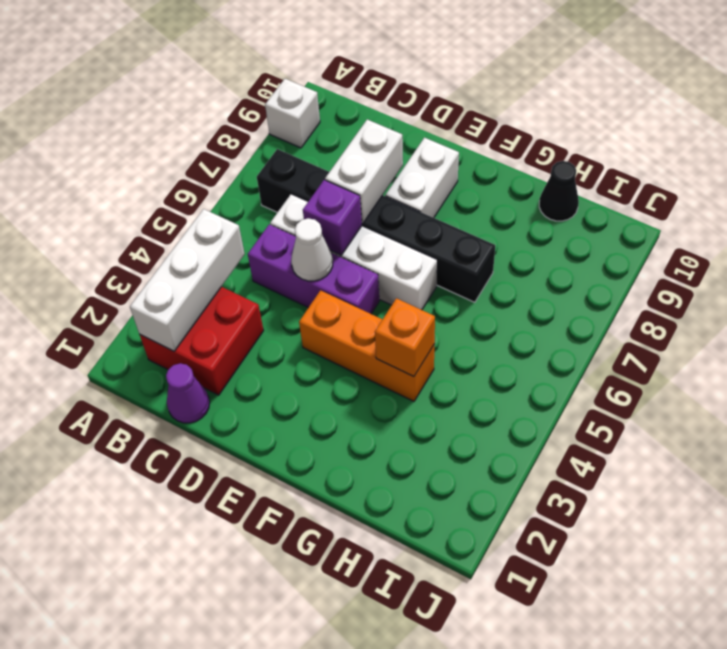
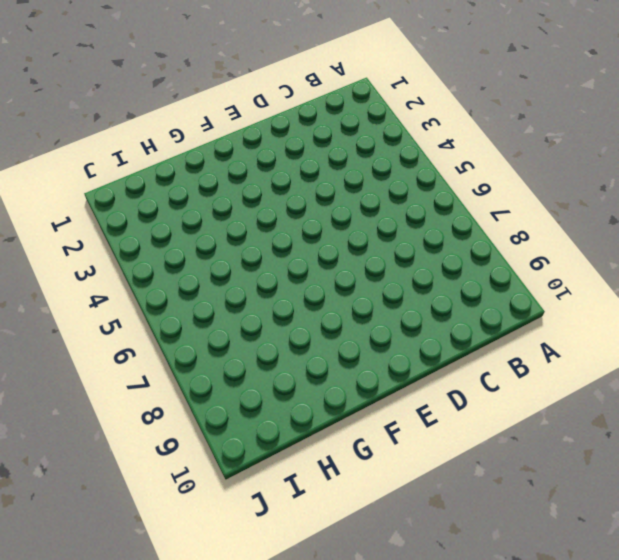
none -> white 1x1 brick [265,79,320,148]
none -> red 2x2 brick [140,287,264,395]
none -> black 1x6 brick [257,149,495,302]

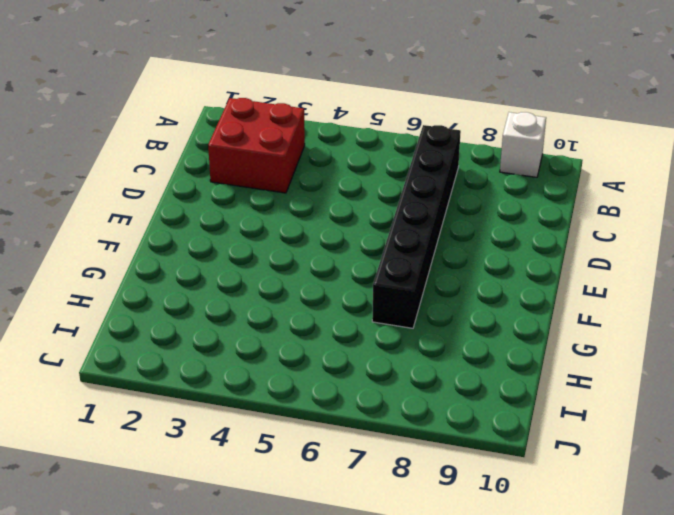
none -> purple 1x1 cone [166,363,210,423]
none -> purple 1x3 brick [248,224,379,314]
none -> white 1x4 brick [270,194,437,310]

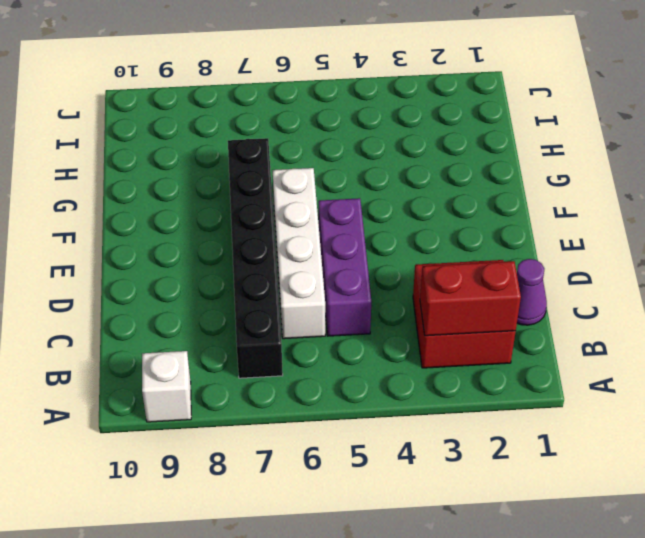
red 1x2 brick [420,261,521,336] -> white 1x3 brick [130,209,245,351]
none -> orange 1x3 brick [299,290,434,401]
none -> white 1x2 brick [385,138,459,218]
none -> black 1x1 cone [539,161,579,221]

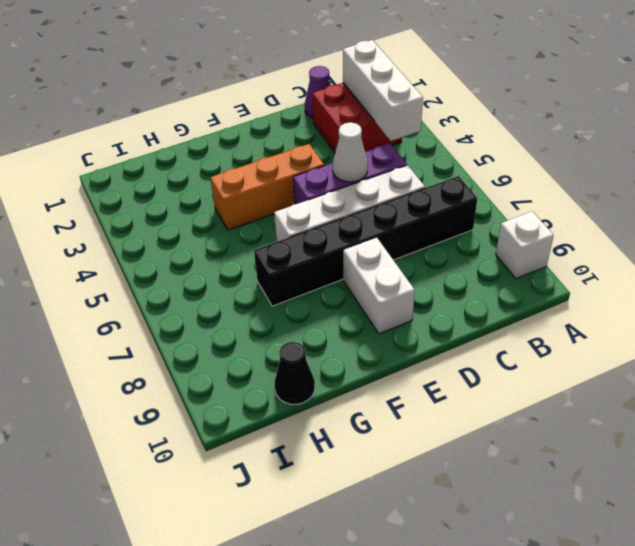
none -> purple 1x1 brick [303,180,362,255]
none -> white 1x2 brick [325,120,403,224]
none -> orange 1x1 brick [375,298,435,377]

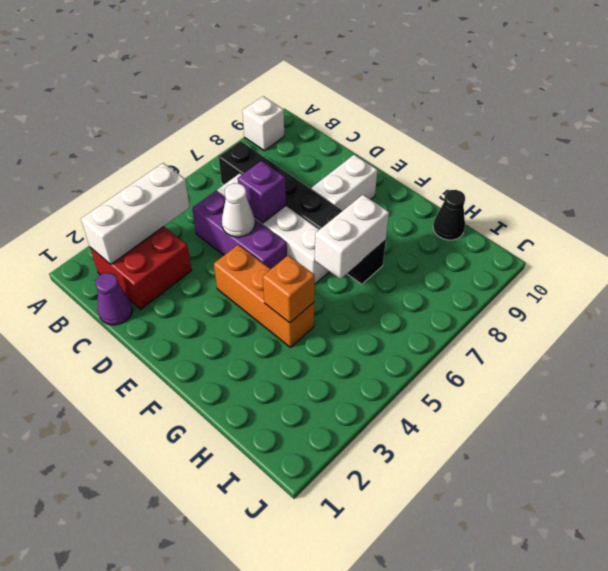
white 1x2 brick [315,195,389,279] -> white 1x2 brick moved to [325,120,403,224]

